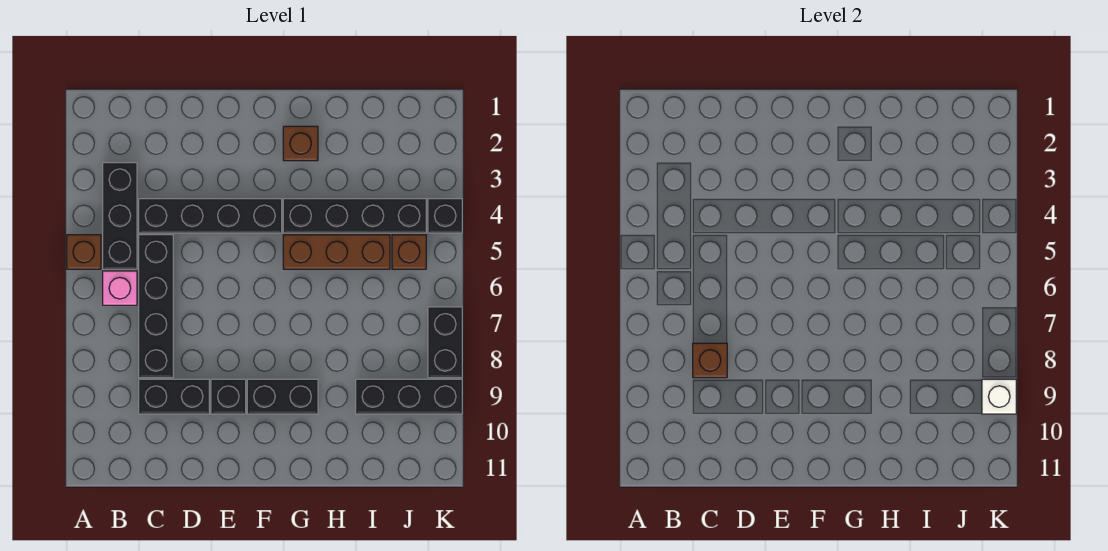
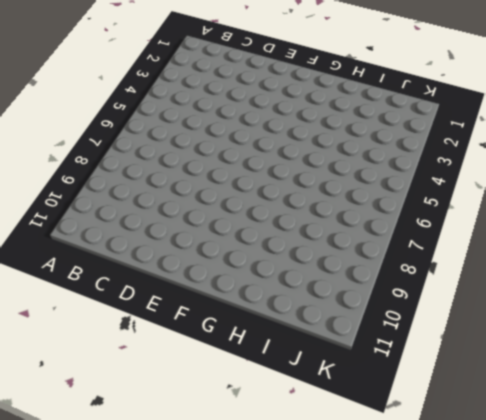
none -> brown 1x1 brick [67,235,101,269]
none -> black 1x3 brick [103,163,137,269]
none -> pink 1x1 brick [103,271,137,305]

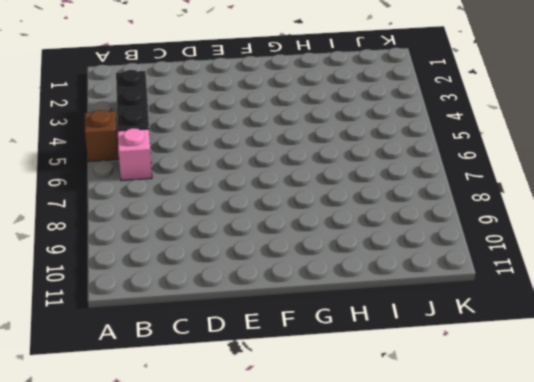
none -> black 1x4 brick [139,199,282,233]
none -> black 1x4 brick [139,235,173,378]
none -> black 1x2 brick [139,379,209,414]

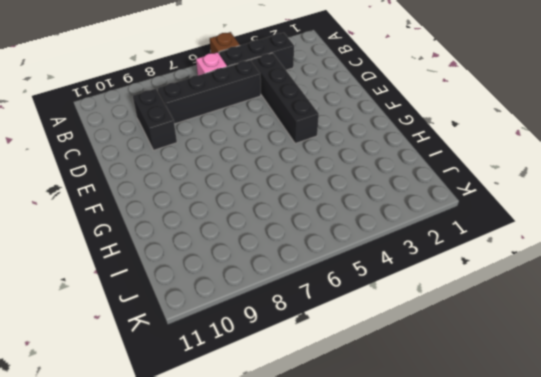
none -> black 1x1 brick [211,379,246,414]
none -> black 1x2 brick [247,379,318,414]
none -> brown 1x1 brick [283,126,318,161]

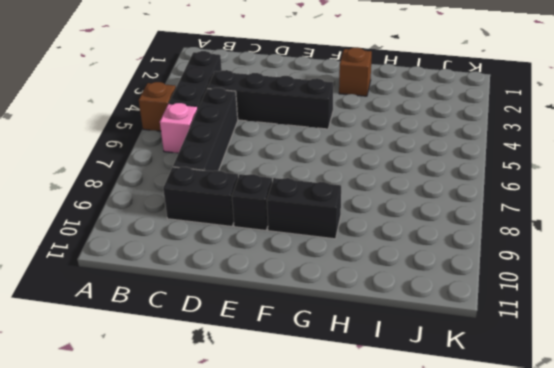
none -> black 1x4 brick [283,199,426,233]
none -> brown 1x3 brick [283,235,390,269]
none -> black 1x3 brick [356,379,462,414]

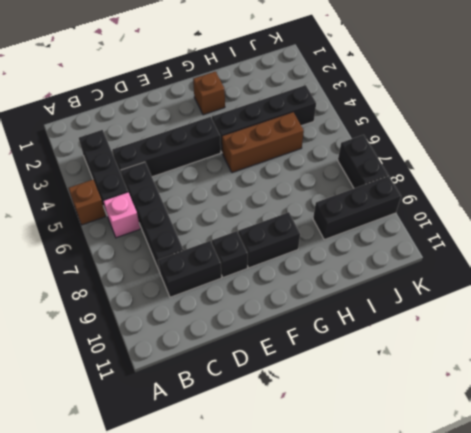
none -> brown 1x1 brick [392,235,426,269]
none -> black 1x1 brick [428,199,462,233]
none -> brown 1x1 brick [693,343,727,378]

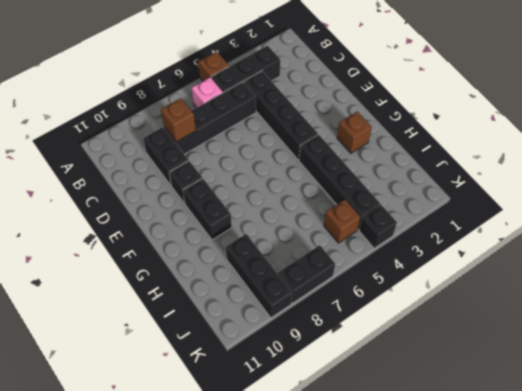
none -> brown 1x3 brick [283,235,390,269]
none -> white 1x1 brick [982,379,1016,414]

